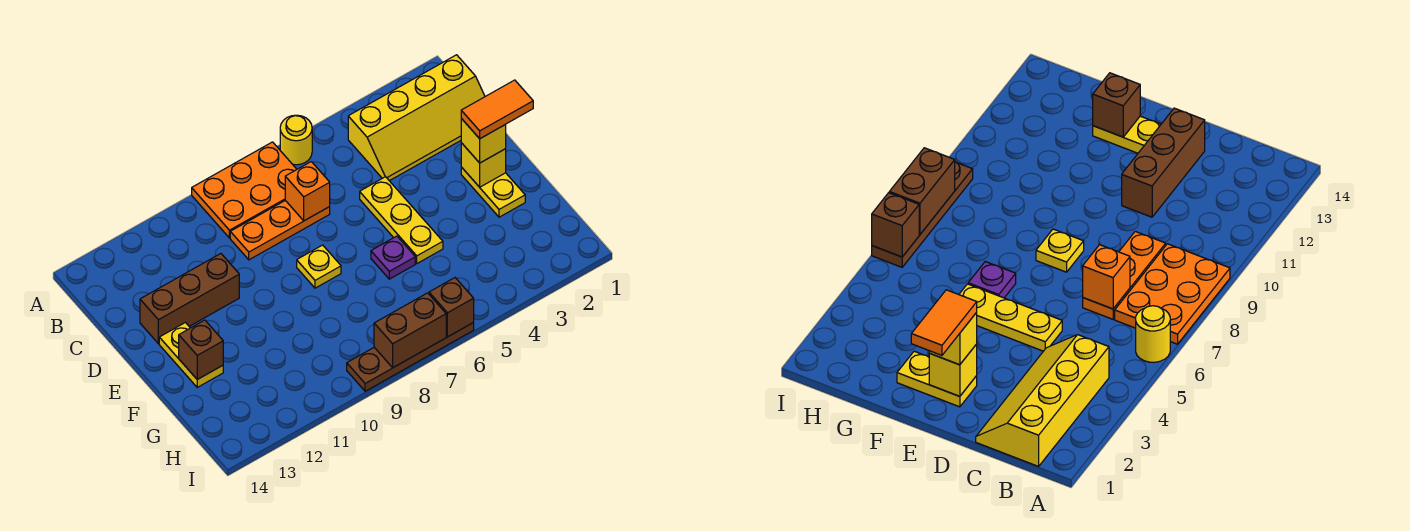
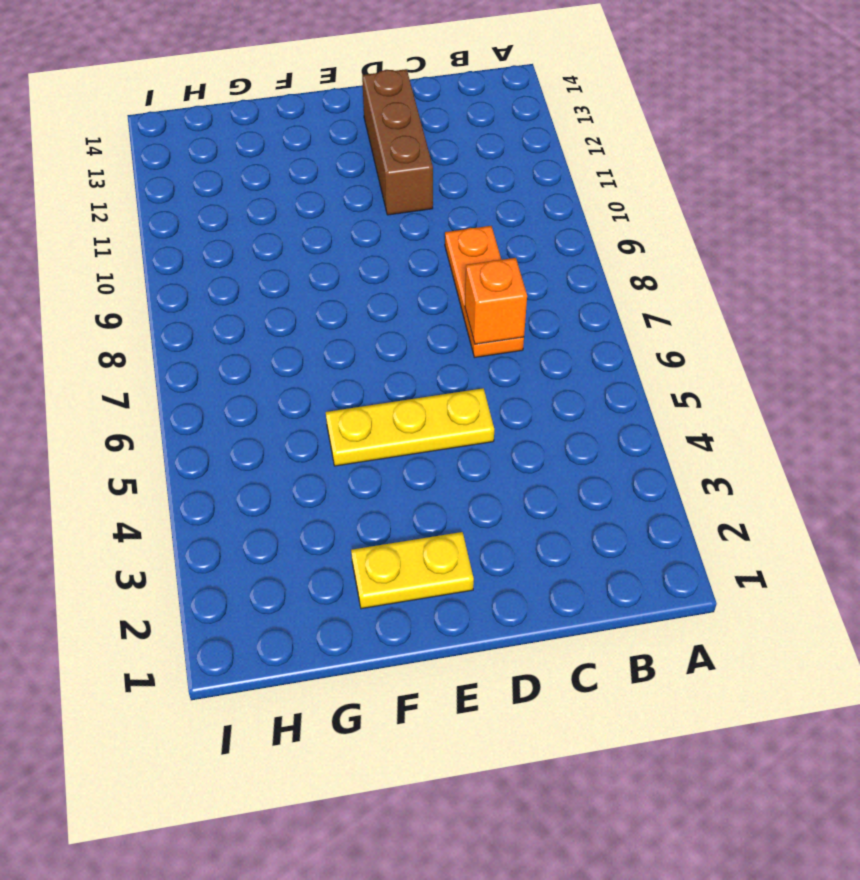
none -> yellow 1x1 round brick [280,115,312,165]
none -> orange 2x3 plate [192,142,297,238]
none -> yellow 2x4 slope [348,55,485,181]

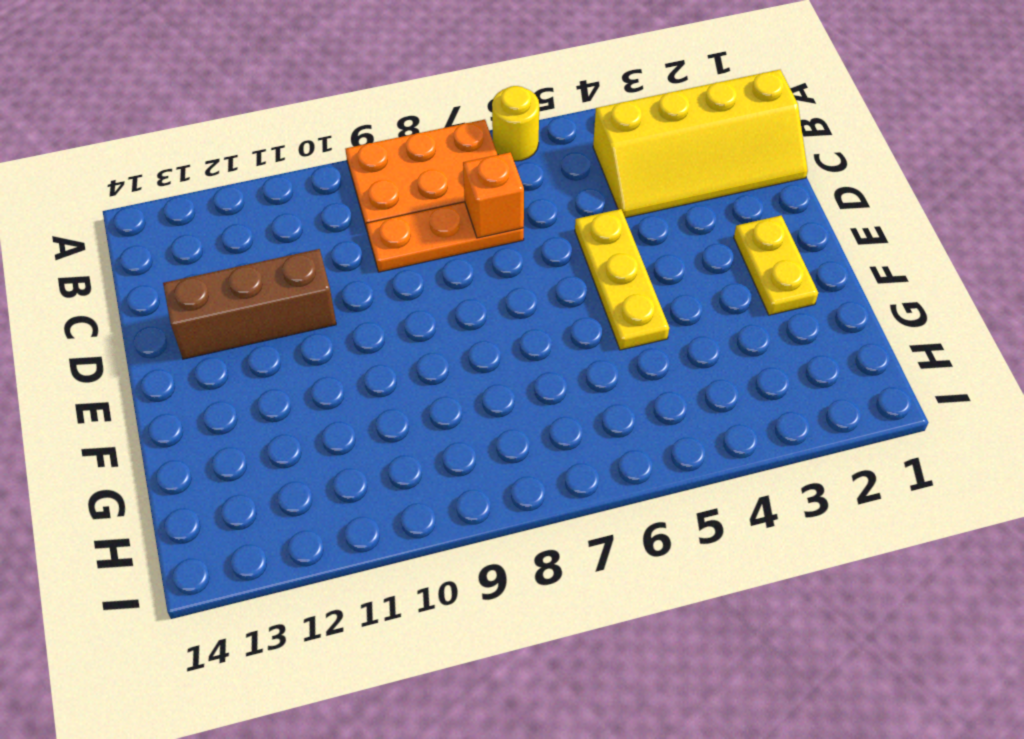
none -> yellow 1x1 plate [297,245,341,288]
none -> yellow 1x2 plate [159,323,223,387]
none -> purple 1x1 plate [371,236,415,279]

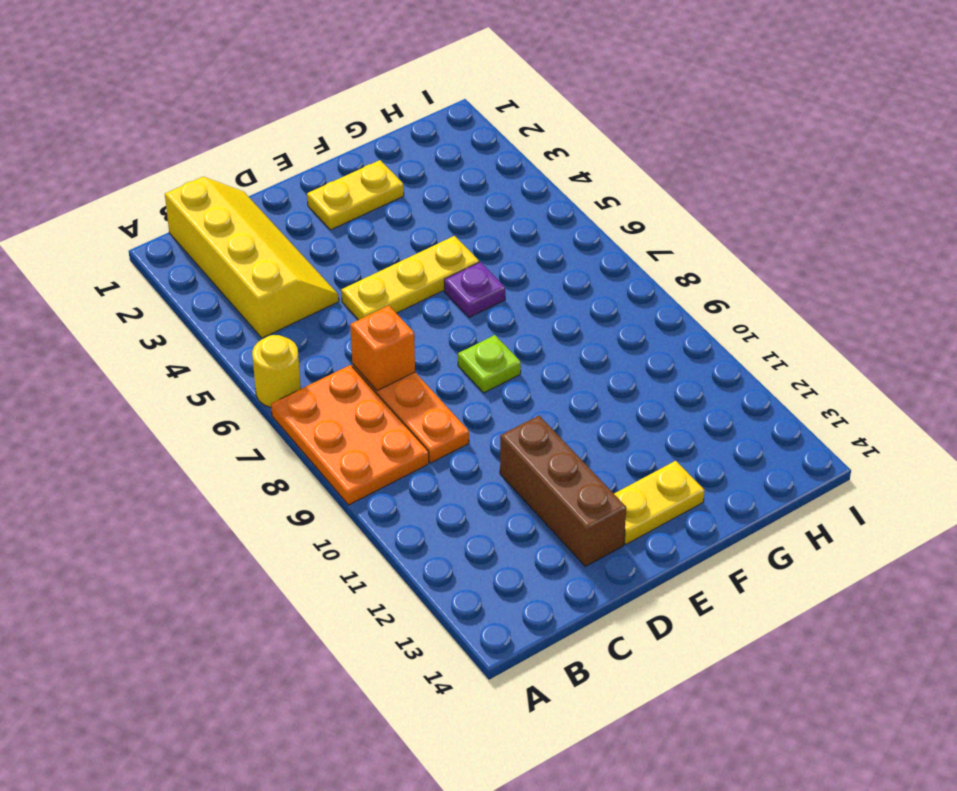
lime 1x1 plate [458,335,521,393] -> yellow 1x1 plate [297,245,341,288]
none -> brown 1x4 plate [347,323,474,391]
none -> yellow 1x1 brick [461,143,506,187]
none -> brown 1x1 brick [179,320,223,379]

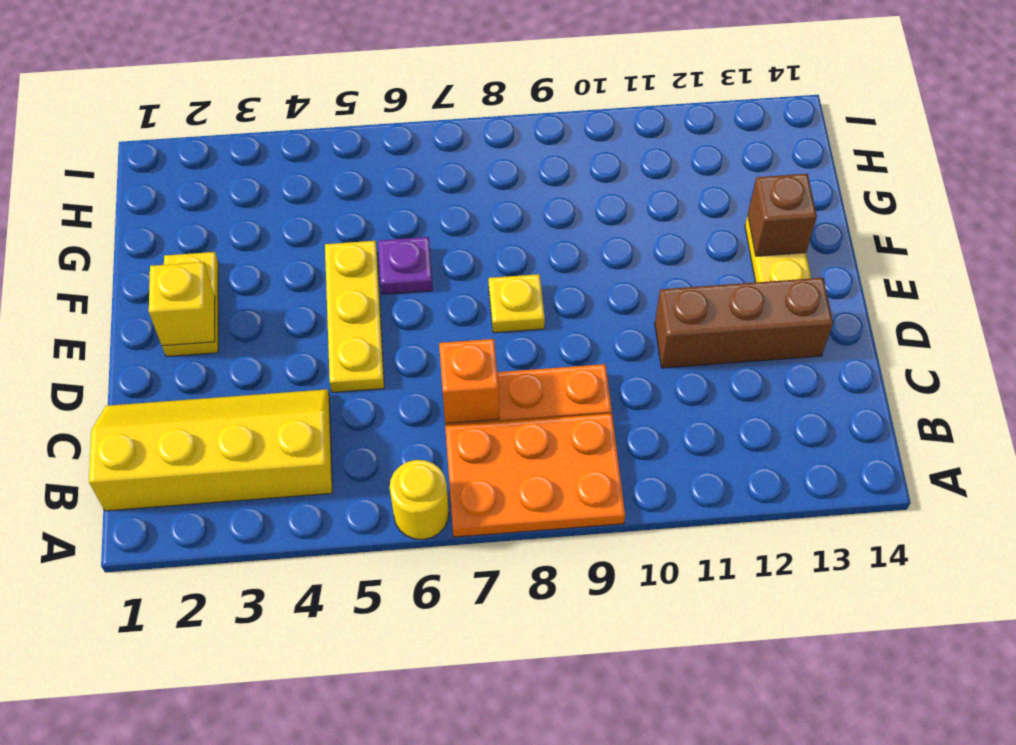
none -> brown 1x4 plate [347,323,474,391]
none -> brown 1x1 brick [429,278,474,337]
none -> brown 1x2 brick [374,293,446,368]

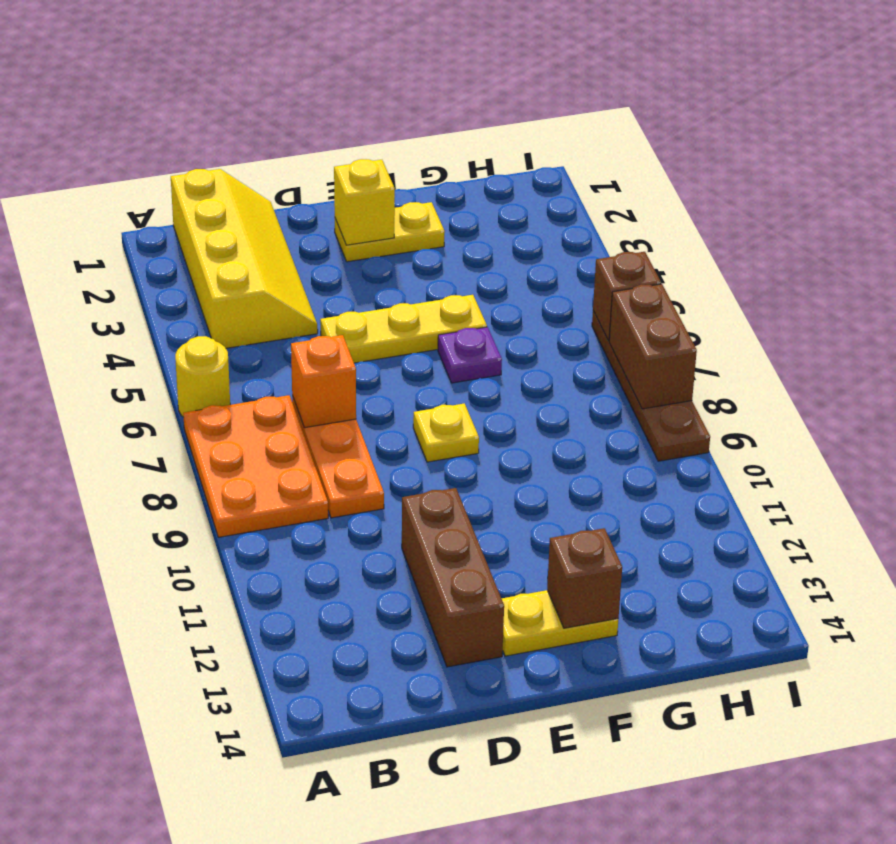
none -> yellow 1x1 brick [461,119,506,163]
none -> orange 1x2 tile [461,80,533,139]

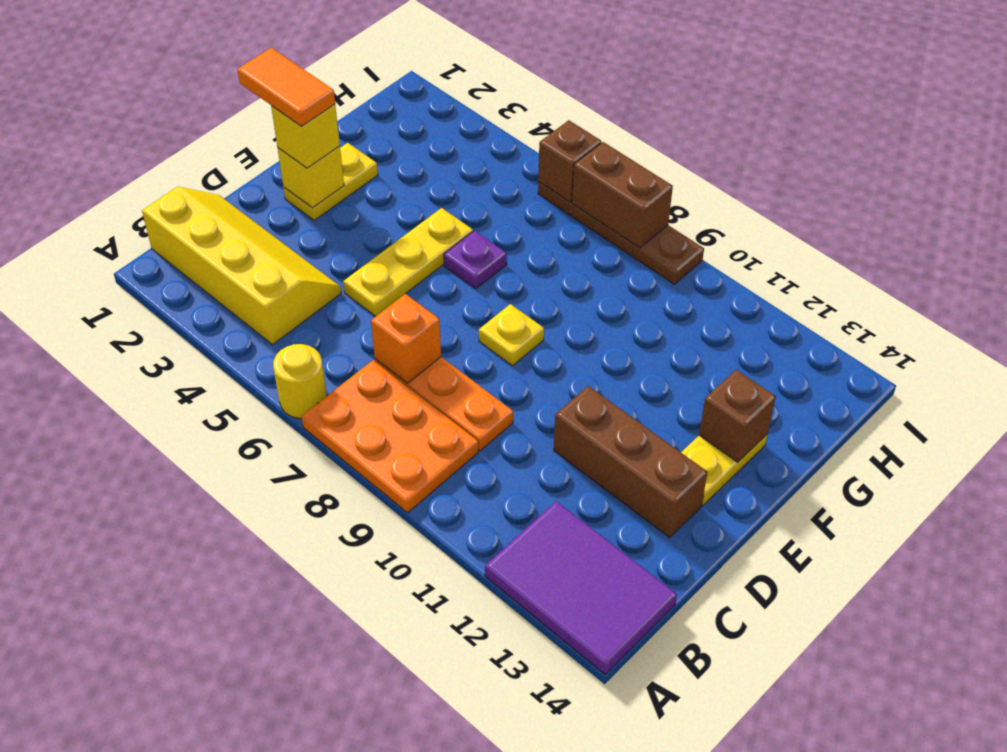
purple 2x3 tile [485,501,677,674] -> none

